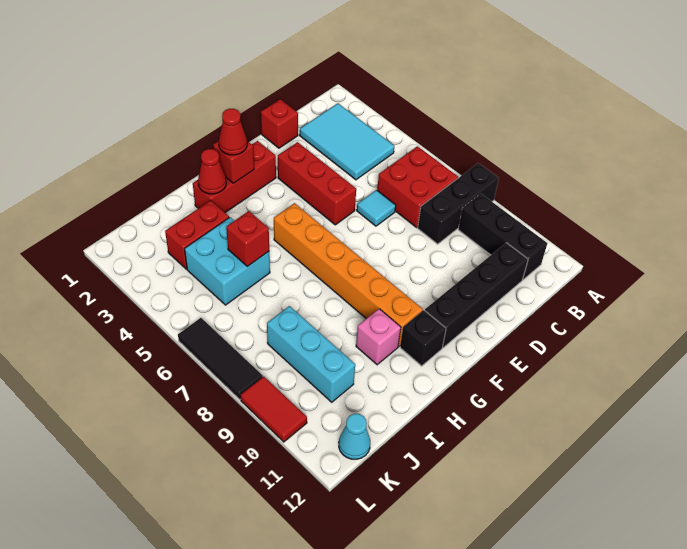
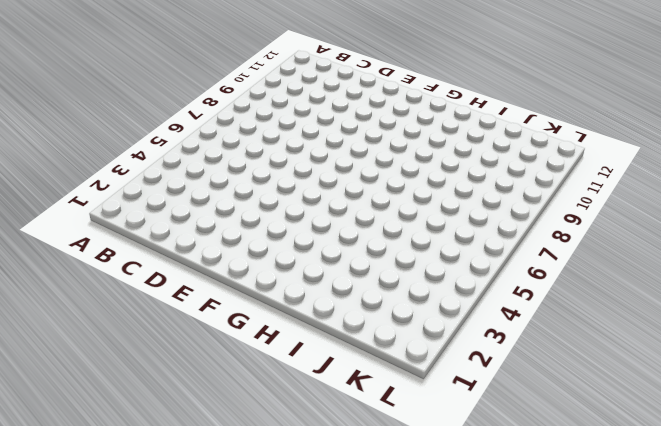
none -> black 1x3 brick [418,163,499,244]
none -> cyan 2x3 tile [300,103,394,180]
none -> red 2x2 brick [377,146,458,227]

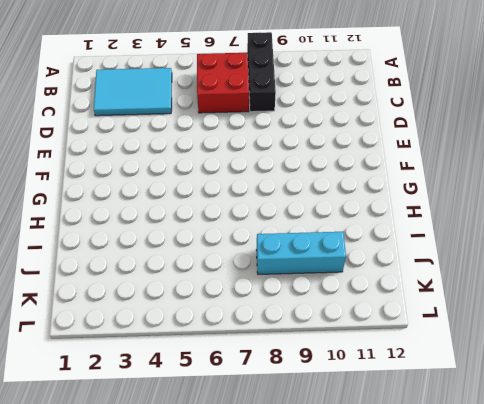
none -> black 1x3 brick [458,194,547,280]
none -> black 1x4 brick [425,243,528,348]
none -> red 1x1 brick [261,99,298,148]

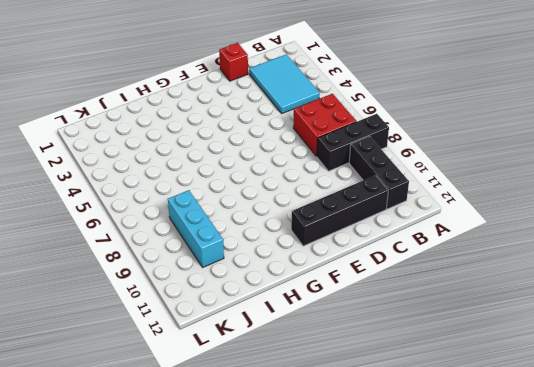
none -> cyan 1x1 tile [357,190,396,226]
none -> red 1x3 brick [278,142,356,225]
none -> red 1x3 brick [193,141,276,213]

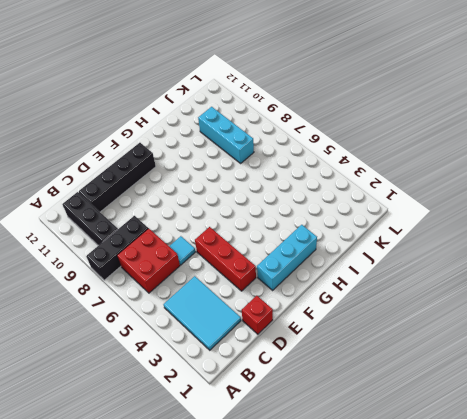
cyan 1x3 brick [257,225,317,290] -> red 1x3 brick [193,141,276,213]
none -> orange 1x6 brick [274,203,423,346]
none -> black 1x1 brick [400,310,446,366]
none -> pink 1x1 brick [356,309,401,365]

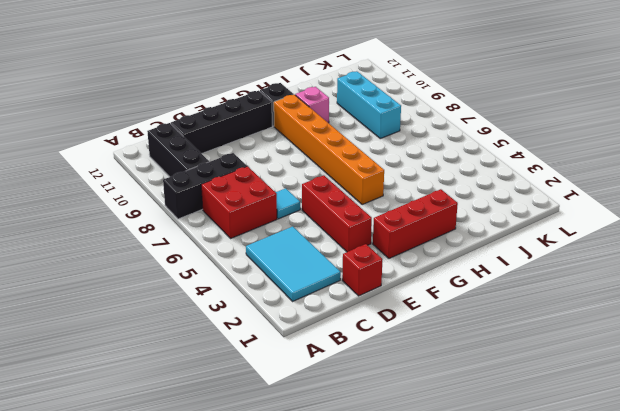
none -> red 1x2 brick [165,200,229,269]
none -> cyan 2x2 brick [185,217,270,305]
none -> cyan 1x1 cone [339,414,370,459]

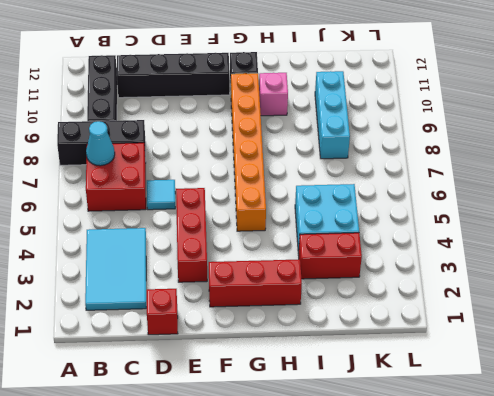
cyan 1x1 cone [86,121,115,166] -> cyan 1x1 cone moved to [339,414,370,459]
none -> black 1x3 tile [178,318,263,400]
none -> red 1x2 tile [240,376,307,442]
none -> red 1x1 brick [213,141,254,183]

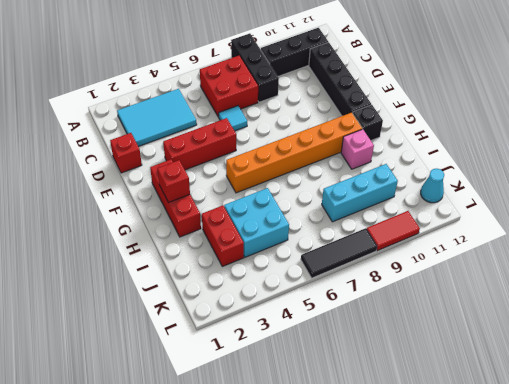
none -> red 1x1 cone [198,149,226,194]
none -> red 1x1 brick [226,211,269,267]
none -> red 1x1 cone [219,109,247,155]

